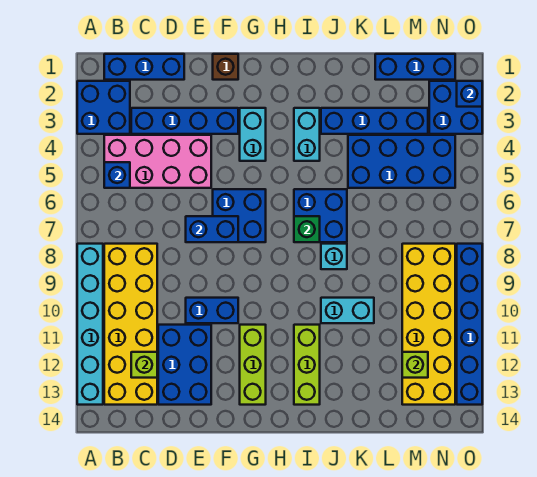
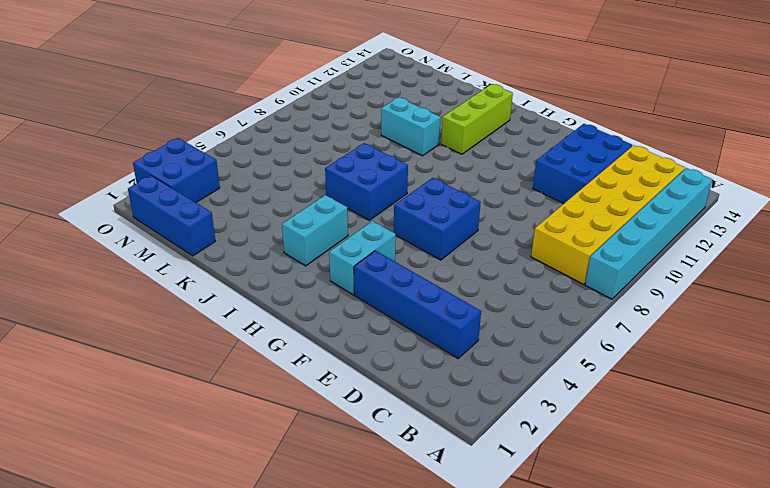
none -> blue 2x2 brick [77,81,130,134]
none -> blue 1x3 brick [104,54,184,80]
none -> pink 2x4 brick [104,135,211,188]

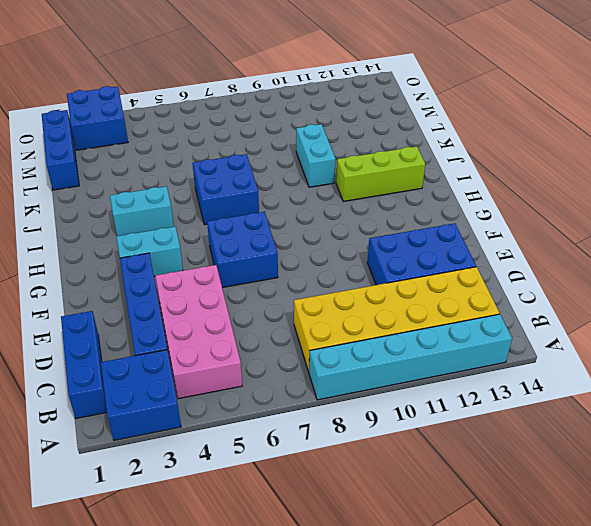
none -> blue 1x2 brick [186,298,238,323]
none -> brown 1x1 brick [213,54,238,80]
none -> lime 1x3 brick [240,325,266,405]

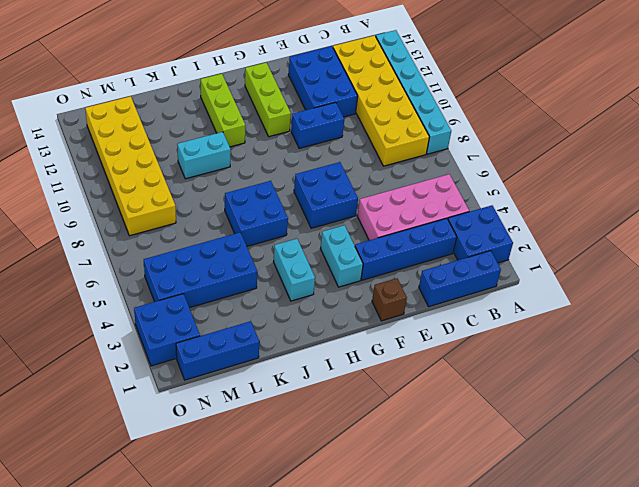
none -> blue 1x4 brick [321,108,428,134]
none -> cyan 1x1 brick [321,244,347,269]
none -> blue 1x6 brick [457,244,482,405]

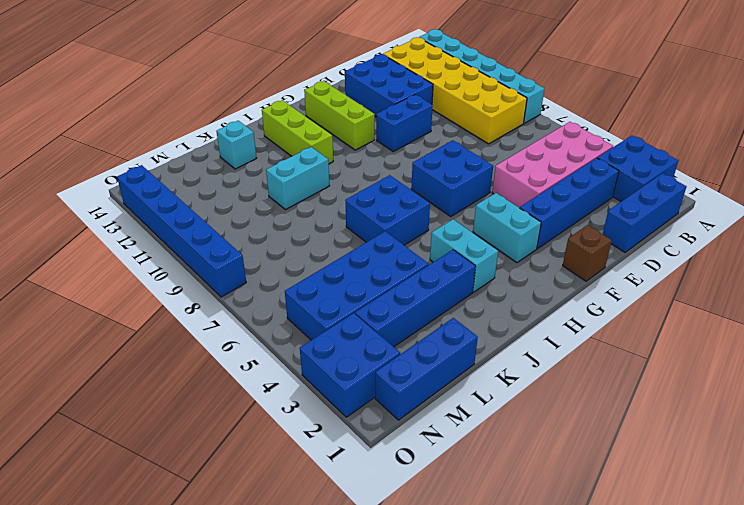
cyan 1x1 brick [216,121,256,169] -> cyan 1x1 brick moved to [321,244,347,269]
none -> yellow 2x6 brick [402,244,455,405]
none -> blue 1x1 brick [104,162,130,188]
none -> lime 1x1 brick [131,352,157,378]

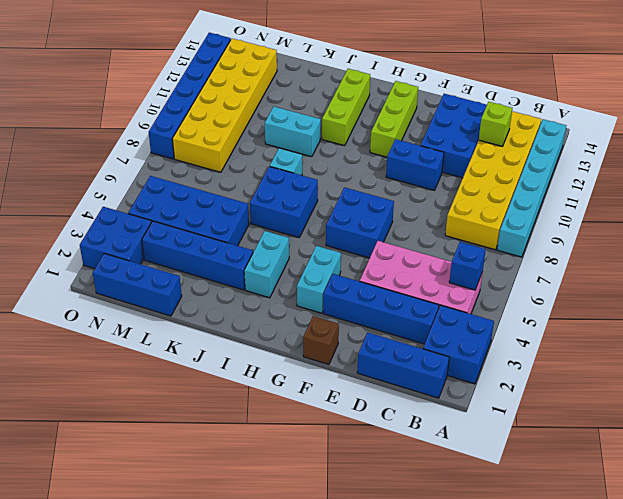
none -> blue 1x2 brick [186,216,238,242]
none -> green 1x1 brick [294,216,320,242]
none -> lime 1x1 brick [402,352,428,378]

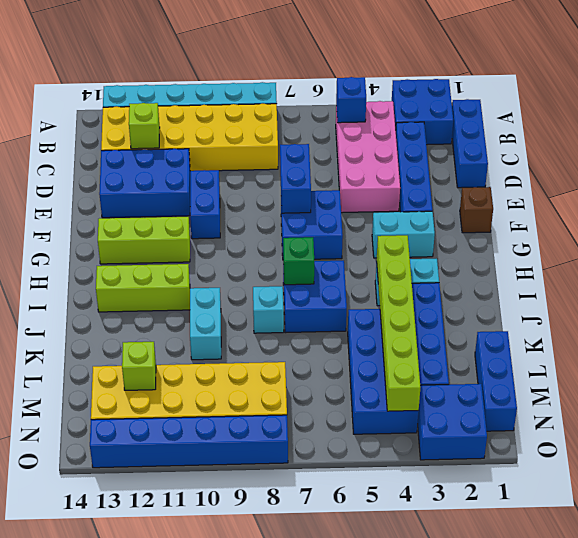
lime 1x6 brick [377,235,420,411] -> none
none -> blue 1x1 brick [457,81,482,107]

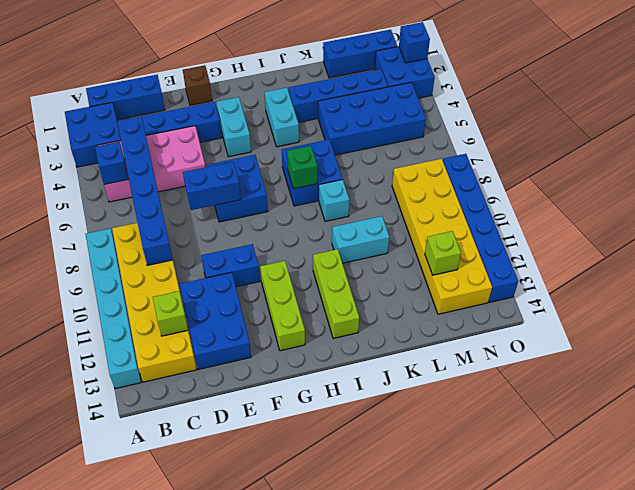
blue 1x6 brick [117,116,173,265] -> none

